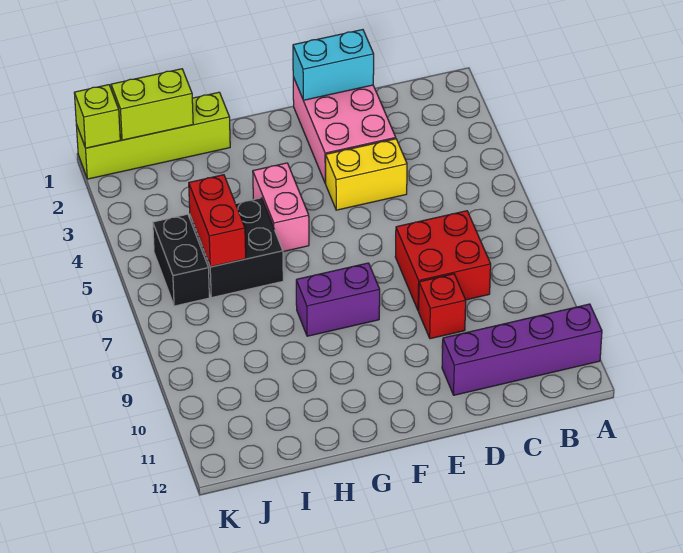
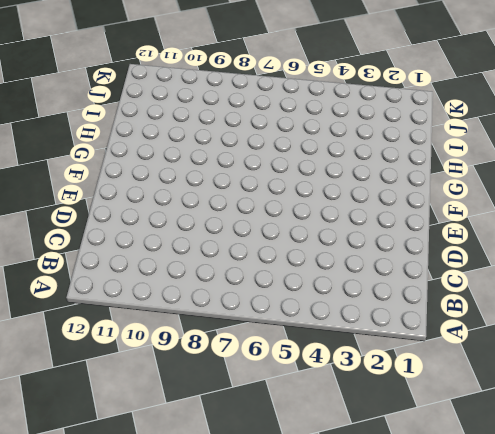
none -> purple 1x4 brick [442,304,602,395]
none -> red 2x2 brick [395,211,491,311]
none -> pink 2x3 brick [293,77,396,183]

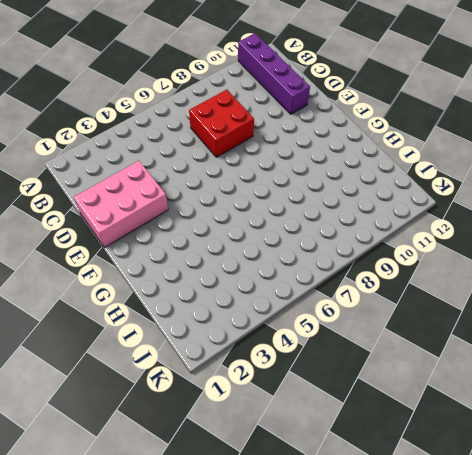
none -> yellow 1x2 brick [325,139,407,210]
none -> red 1x1 brick [419,274,466,339]
none -> purple 1x2 brick [296,263,380,336]

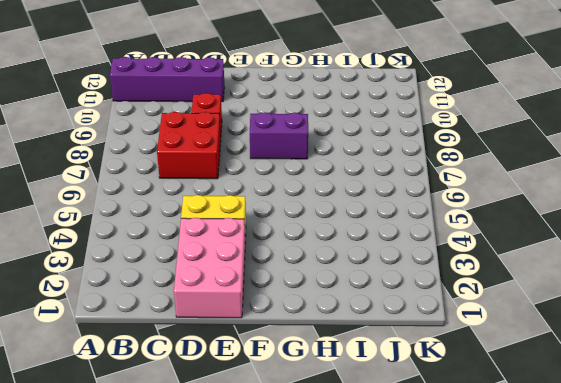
none -> pink 1x2 brick [253,163,309,252]
none -> lime 1x4 brick [76,92,230,179]
none -> black 2x2 brick [190,198,283,298]

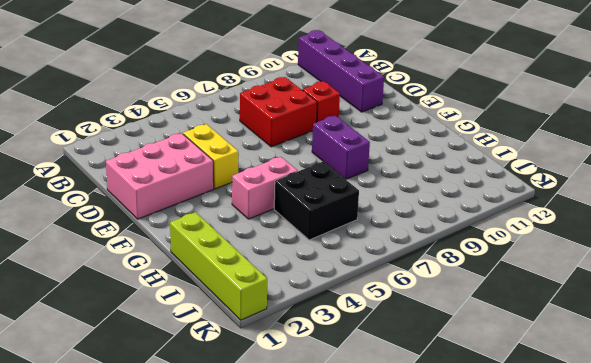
none -> black 1x2 brick [153,214,209,306]
none -> cyan 1x2 brick [293,30,374,100]
none -> lime 1x2 brick [111,69,193,140]

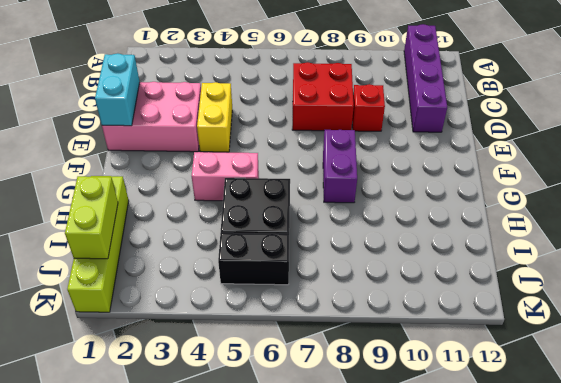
none -> red 1x2 brick [189,175,246,267]
none -> lime 1x1 brick [74,85,120,148]

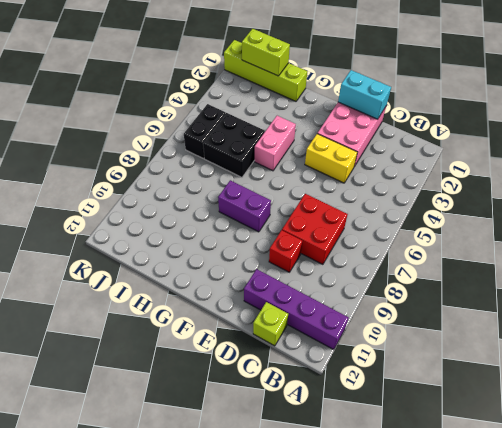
lime 1x1 brick [253,302,288,346] -> lime 1x1 brick moved to [74,85,120,148]
none -> red 1x2 brick [189,175,246,267]

